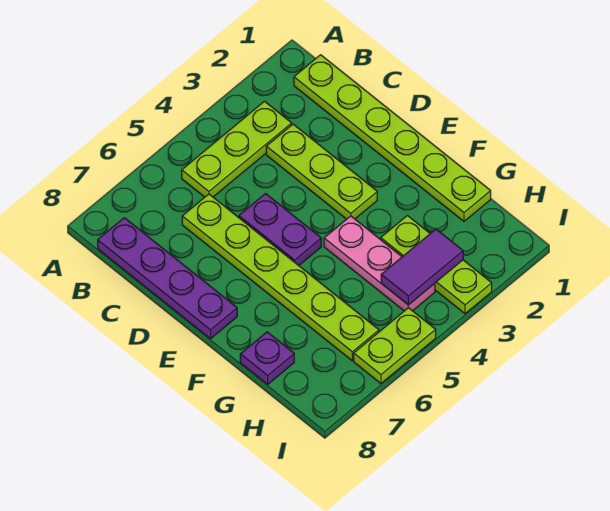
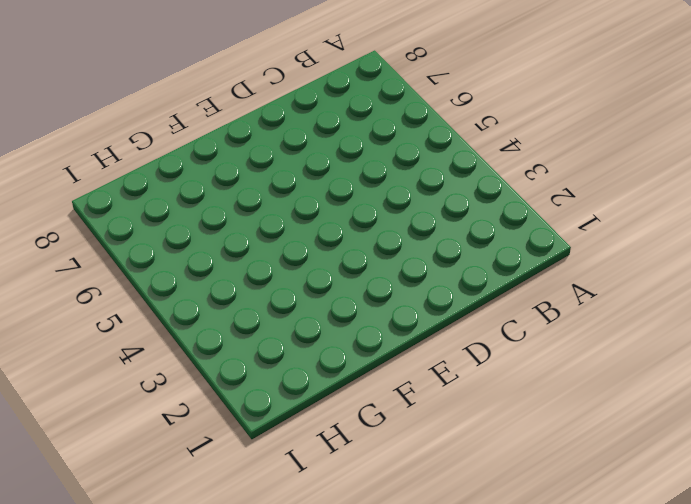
none -> lime 1x6 plate [294,55,491,221]
none -> lime 1x3 plate [182,101,292,197]

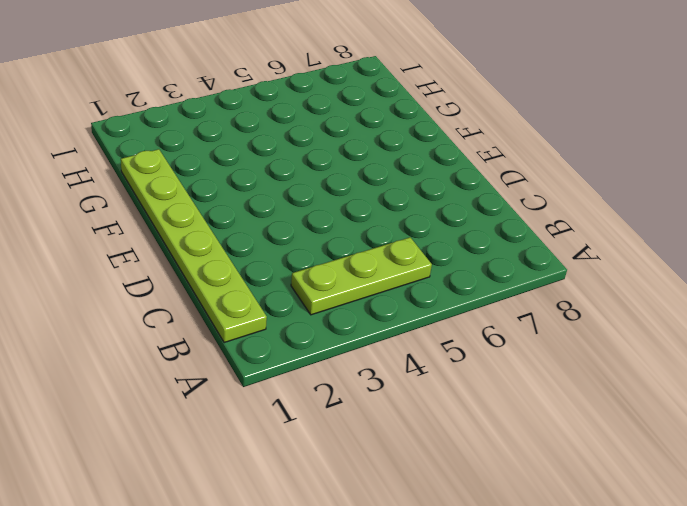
none -> purple 1x4 plate [98,218,237,339]
none -> lime 1x3 plate [266,124,377,219]

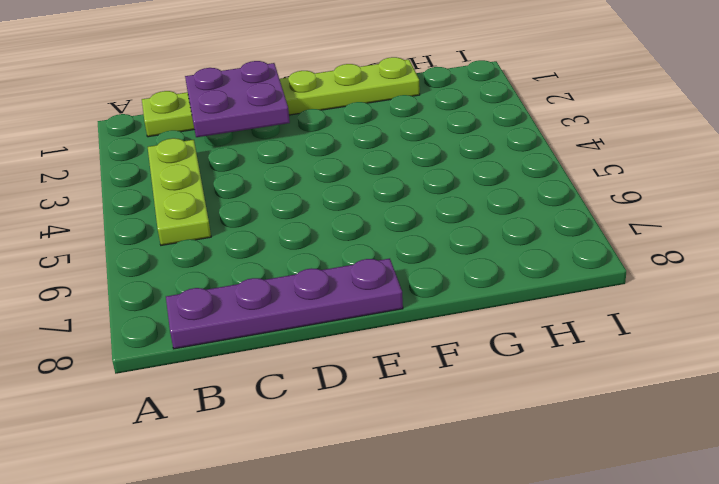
purple 2x2 plate [185,61,290,137] -> none
none -> lime 1x3 plate [266,124,377,219]
none -> lime 1x6 plate [182,194,379,361]

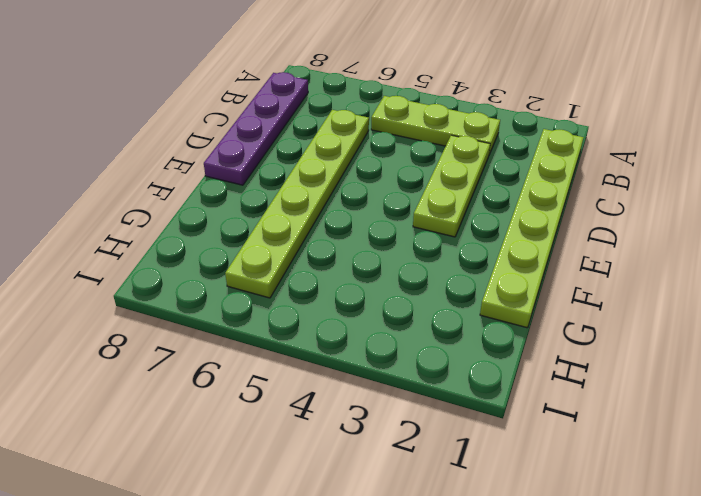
none -> purple 1x2 plate [239,194,321,265]
none -> pink 1x3 plate [324,216,435,311]

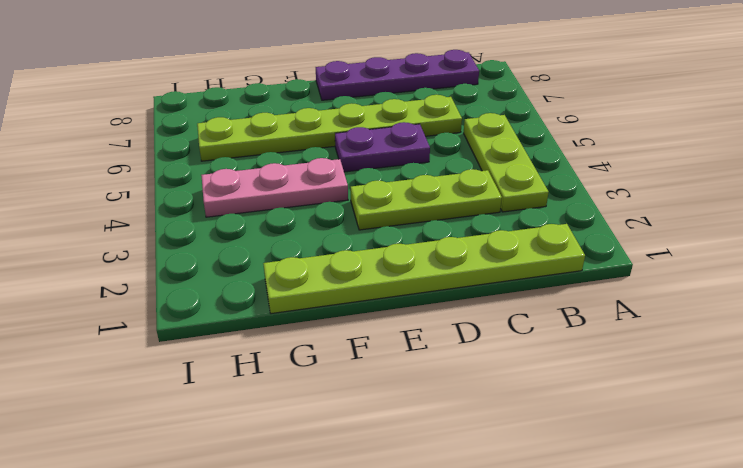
none -> lime 1x3 plate [381,216,492,314]
none -> purple 1x1 plate [240,332,294,384]

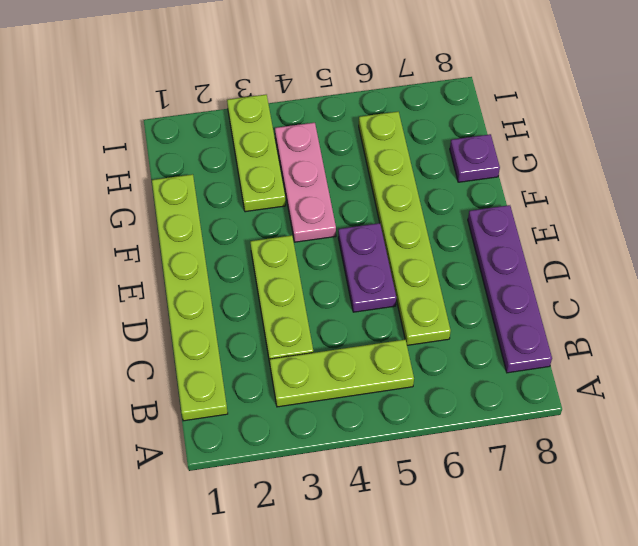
none -> lime 1x2 plate [354,308,436,383]
none -> purple 1x2 tile [381,229,463,305]

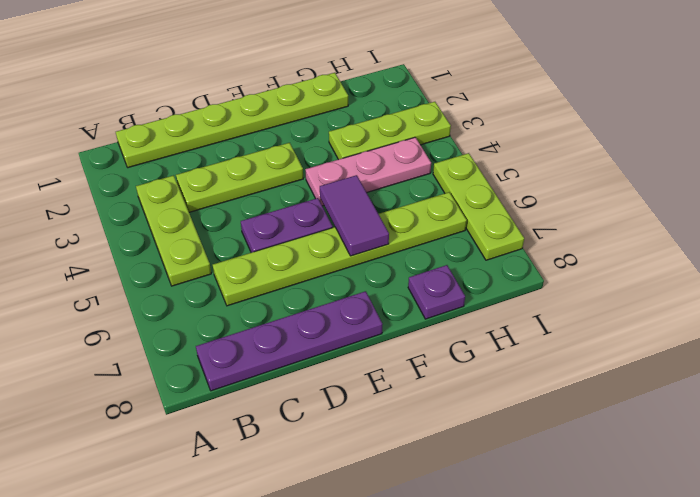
purple 1x2 tile [320,175,389,256] -> purple 1x2 tile moved to [381,229,463,305]
lime 1x3 plate [433,153,524,260] -> lime 1x2 plate [354,308,436,383]

